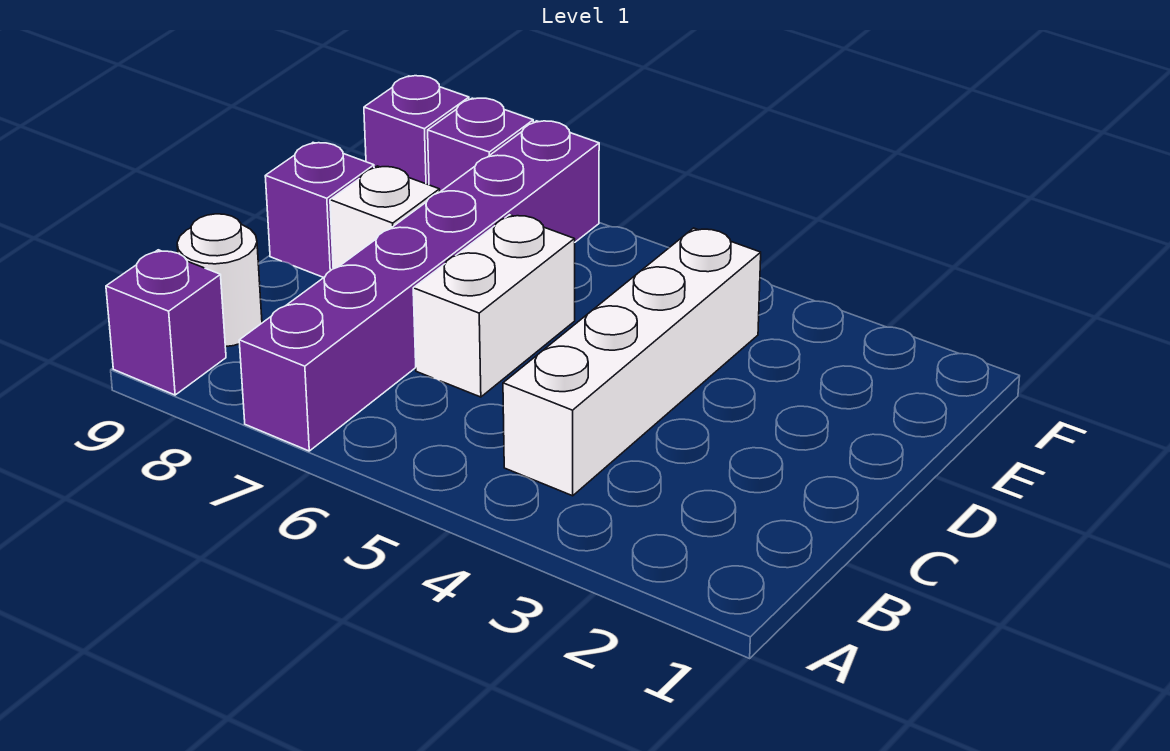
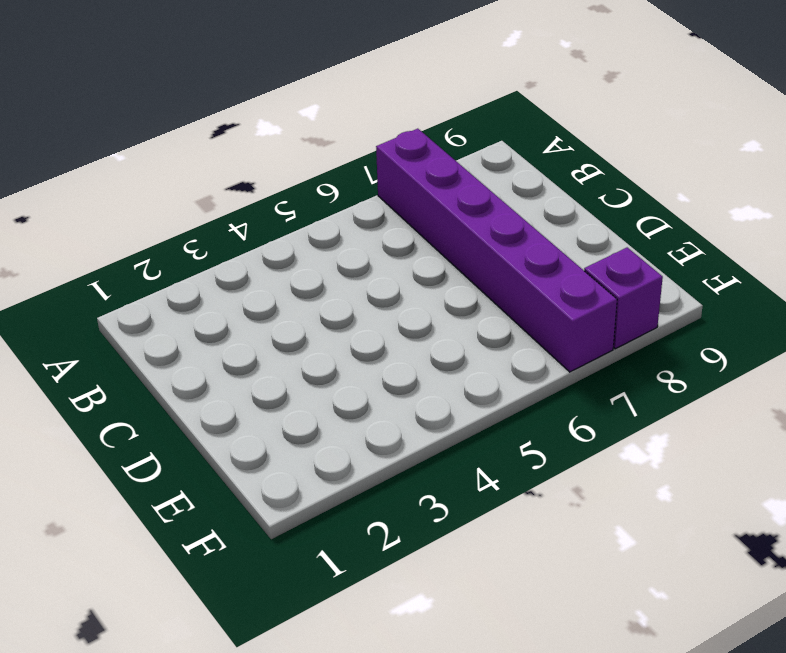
none -> purple 1x1 brick [106,250,226,395]
none -> white 1x4 brick [503,228,761,496]

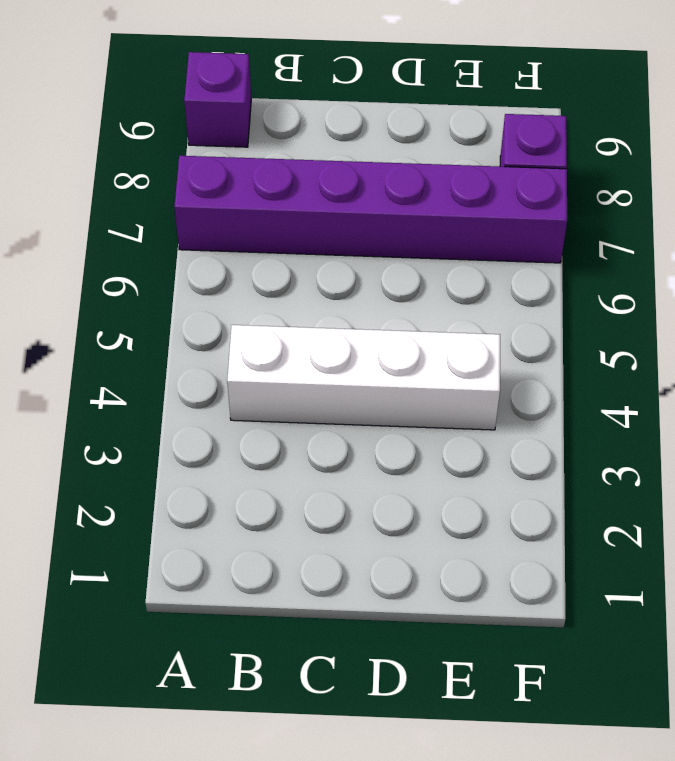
none -> white 1x1 round brick [177,214,262,347]
none -> white 1x2 brick [413,215,575,397]

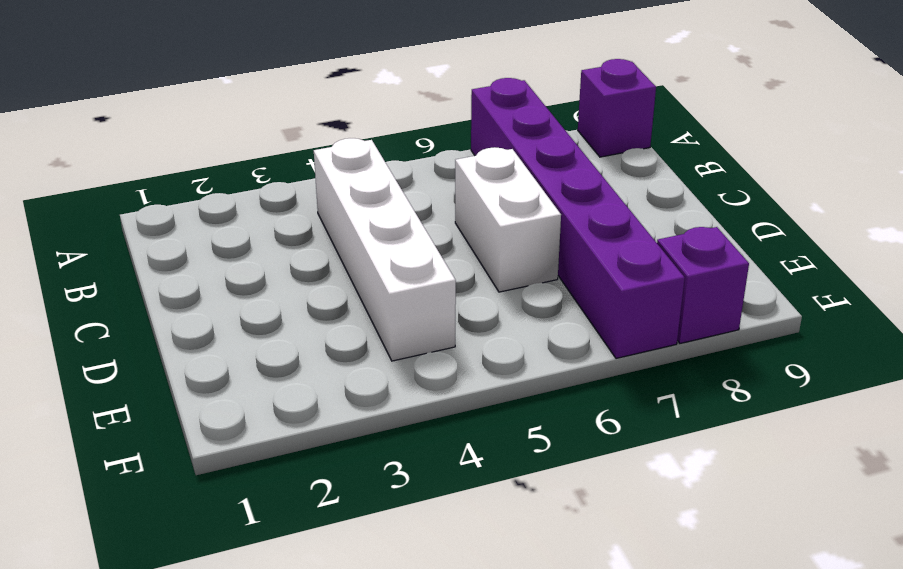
none -> white 1x1 round brick [177,214,262,347]
none -> white 1x1 brick [330,166,440,269]

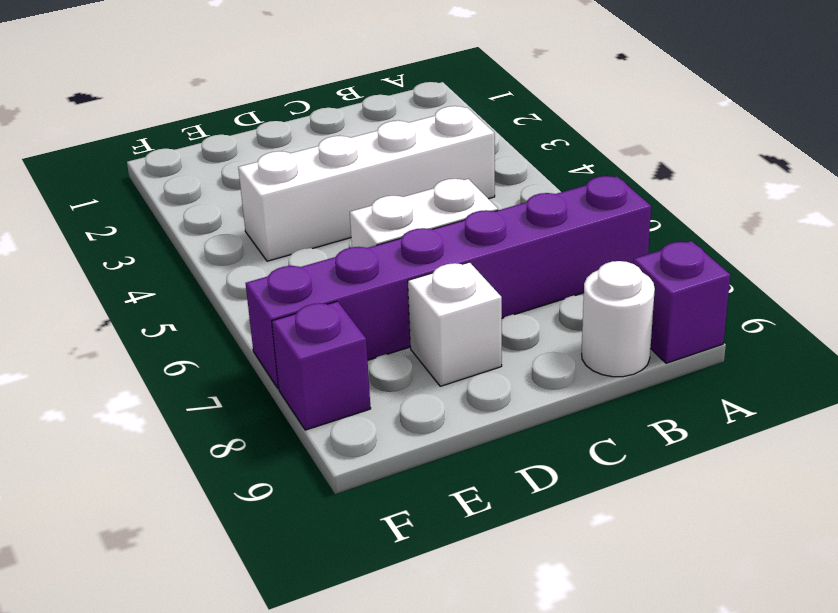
none -> purple 1x1 brick [265,143,374,277]
none -> purple 1x1 brick [364,76,469,185]

